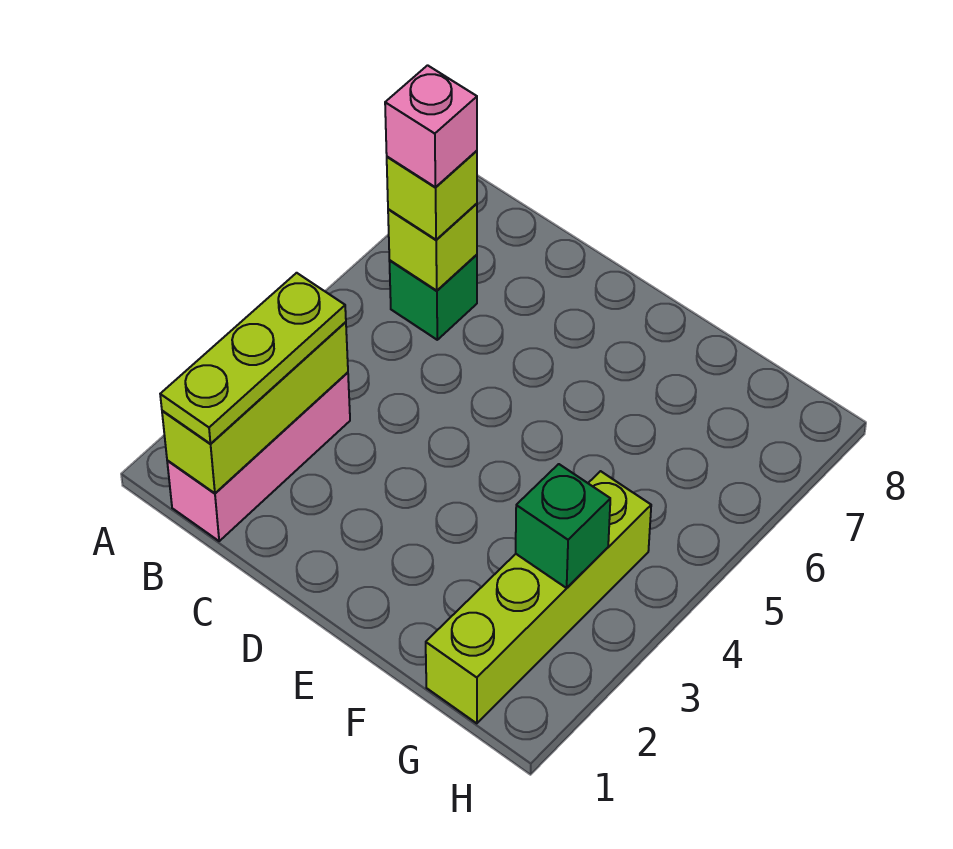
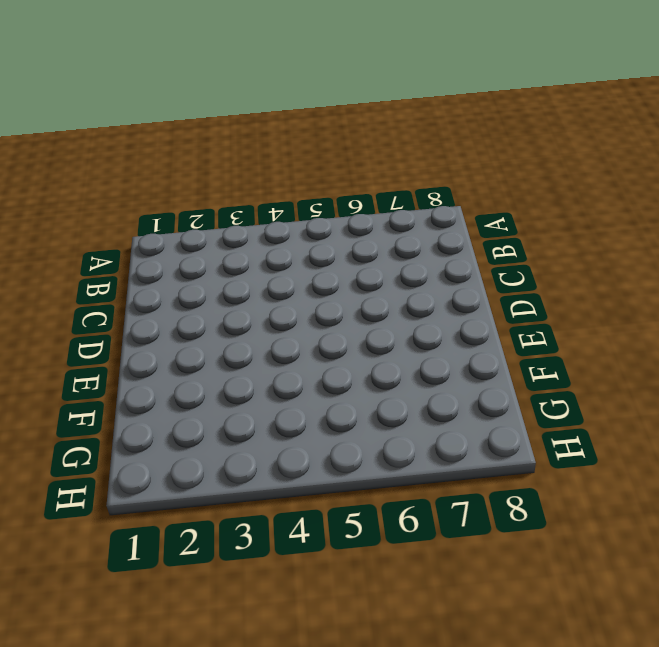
none -> pink 1x3 brick [167,372,350,541]
none -> green 1x1 brick [389,255,477,340]

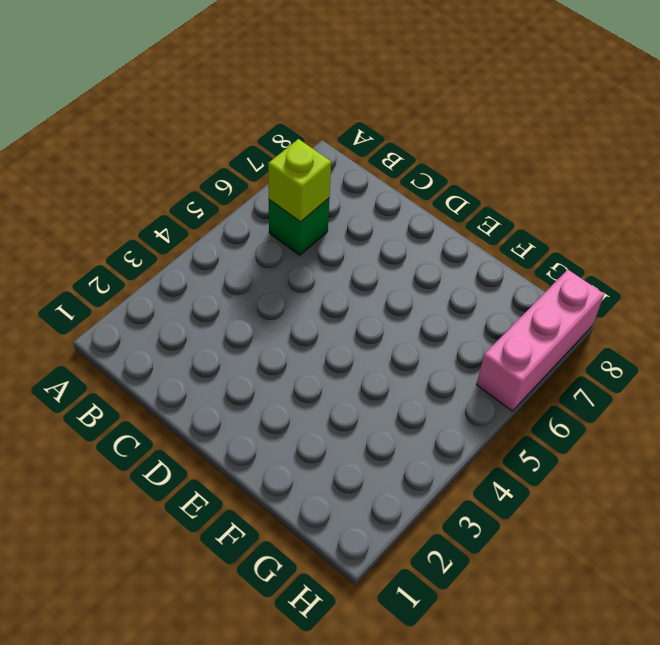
pink 1x3 brick [476,270,604,411] -> pink 1x3 brick moved to [167,372,350,541]
none -> lime 1x4 brick [426,471,651,723]
none -> lime 1x3 brick [162,322,348,493]

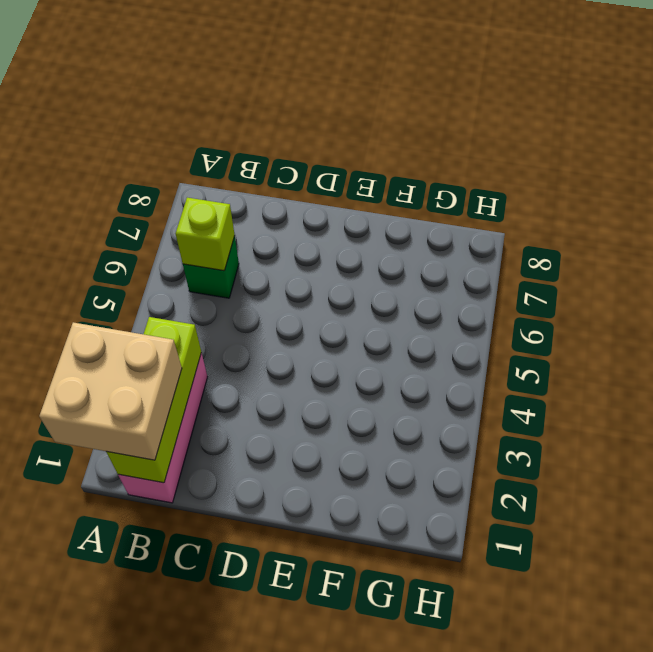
tan 2x2 brick [39,322,182,460] -> lime 1x3 plate [160,273,346,444]
none -> lime 1x4 brick [426,471,651,723]
none -> green 1x1 brick [516,464,610,588]

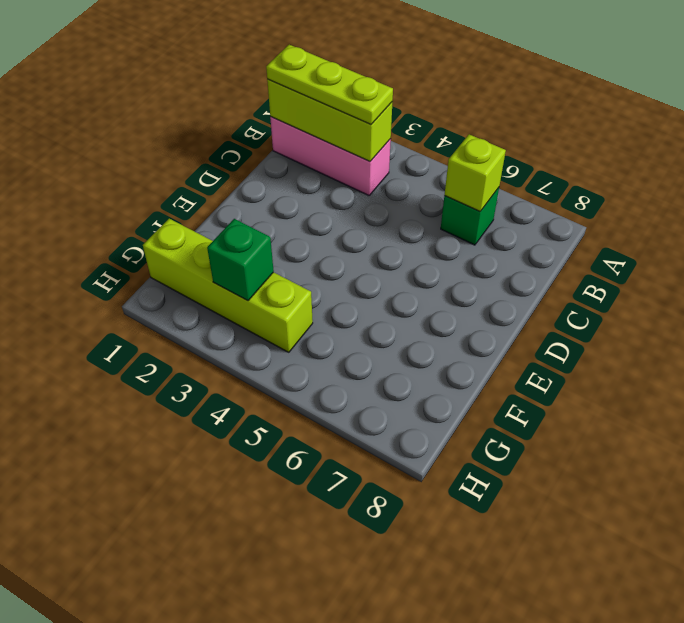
none -> lime 1x1 brick [387,151,477,240]
none -> pink 1x1 brick [385,65,477,187]

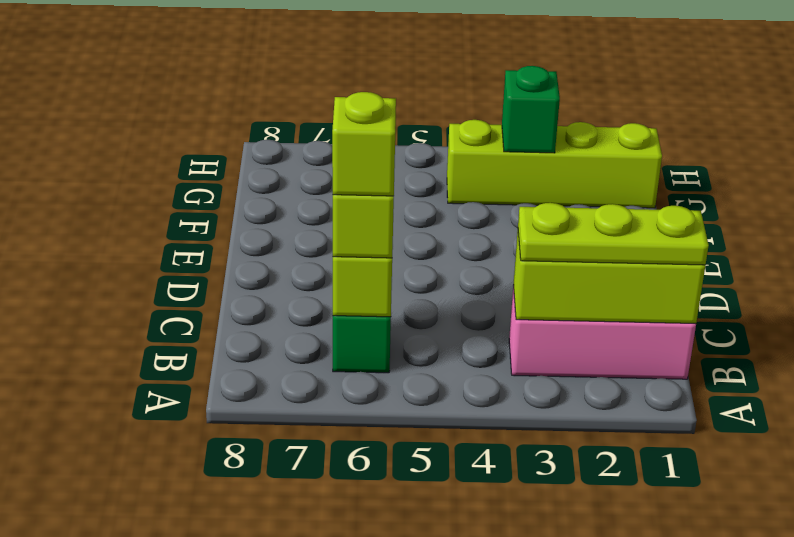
lime 1x1 brick [332,92,396,196] -> pink 1x1 brick [385,65,477,187]

